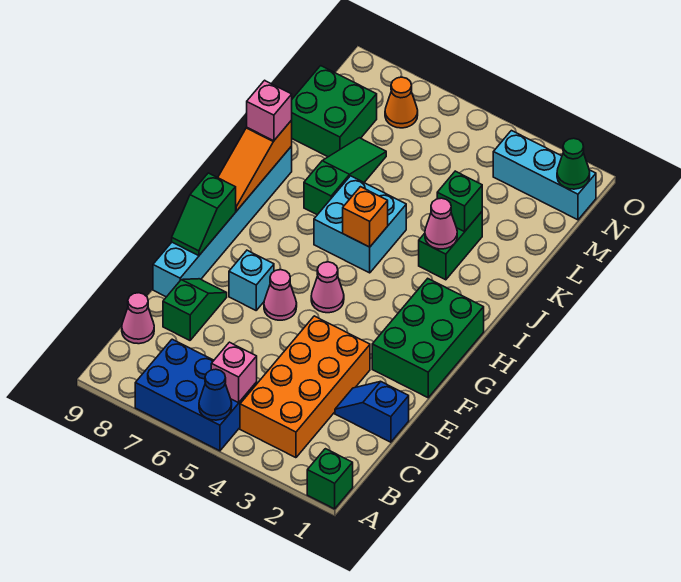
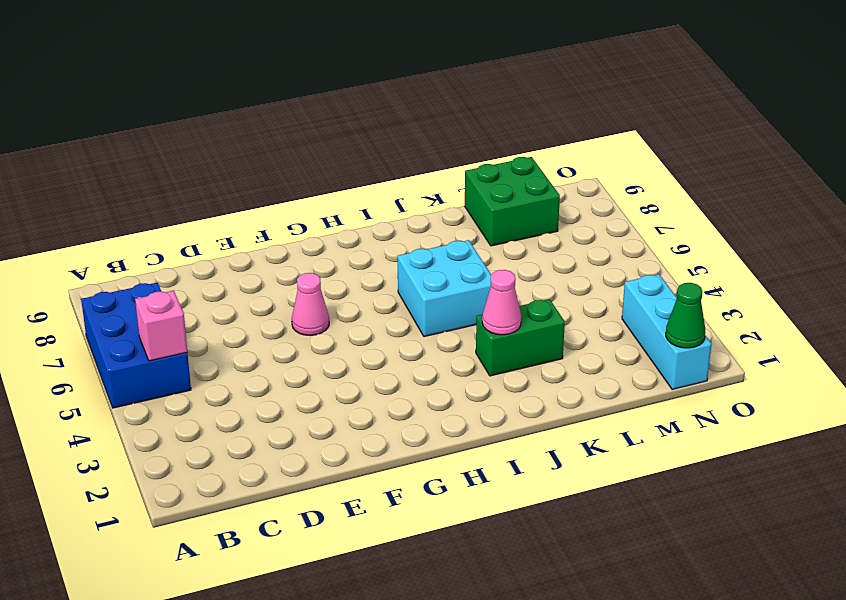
none -> green 1x1 brick [307,449,353,509]
none -> orange 2x4 brick [240,316,370,458]
none -> pink 1x1 cone [122,293,154,344]

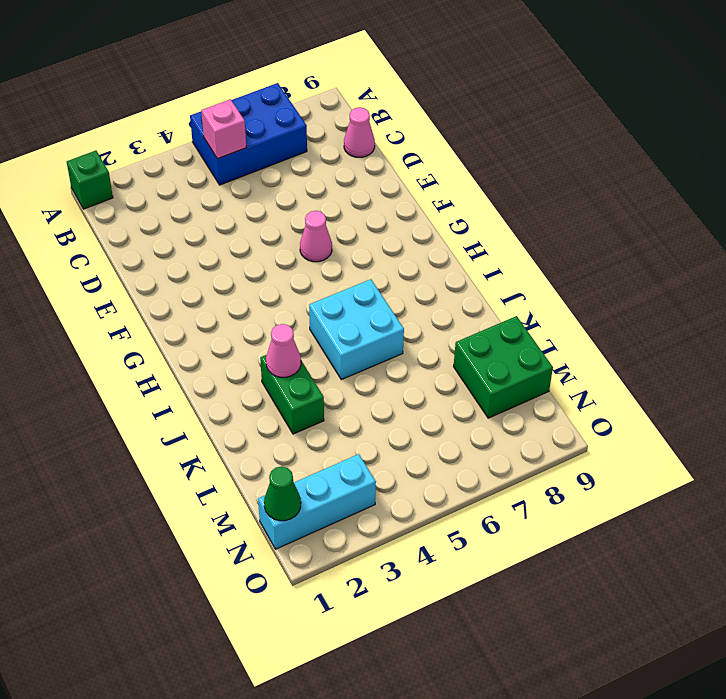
none -> orange 2x4 brick [240,316,370,458]
none -> blue 1x2 slope [335,382,409,442]
none -> green 1x2 slope [163,279,227,340]

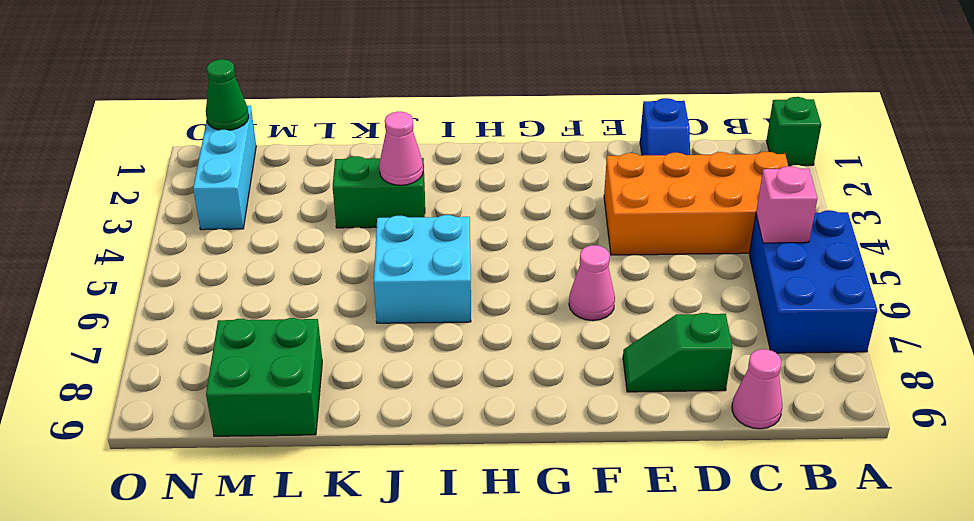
none -> cyan 1x6 brick [153,146,292,297]
none -> green 2x3 brick [372,279,484,398]
none -> cyan 1x1 brick [229,250,274,310]

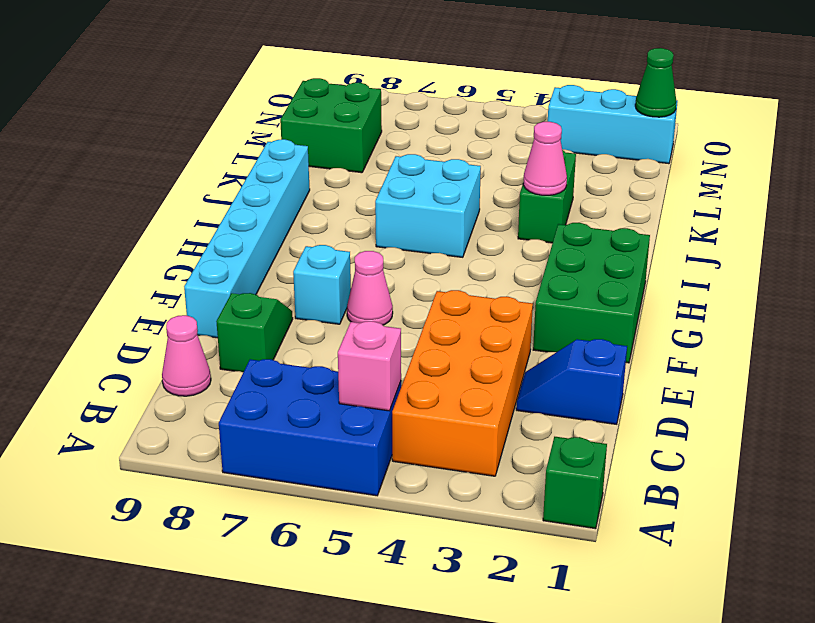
none -> pink 1x1 cone [311,262,344,313]
none -> green 1x3 slope [304,138,386,215]
none -> orange 1x1 cone [385,77,418,128]

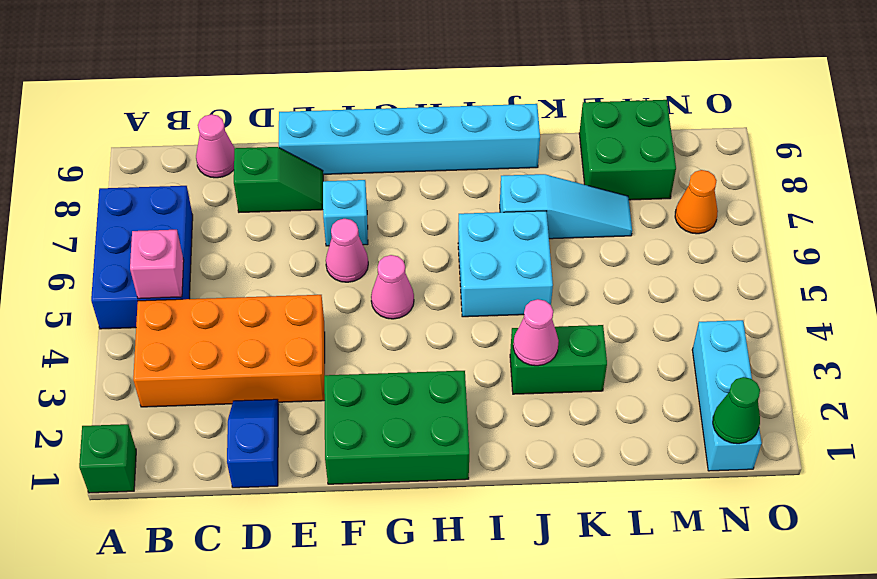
cyan 1x3 slope [500,174,632,239] -> green 1x3 slope [304,138,386,215]
none -> blue 1x1 cone [199,369,232,420]
none -> green 1x2 slope [172,173,236,256]
none -> orange 1x3 slope [218,120,292,211]

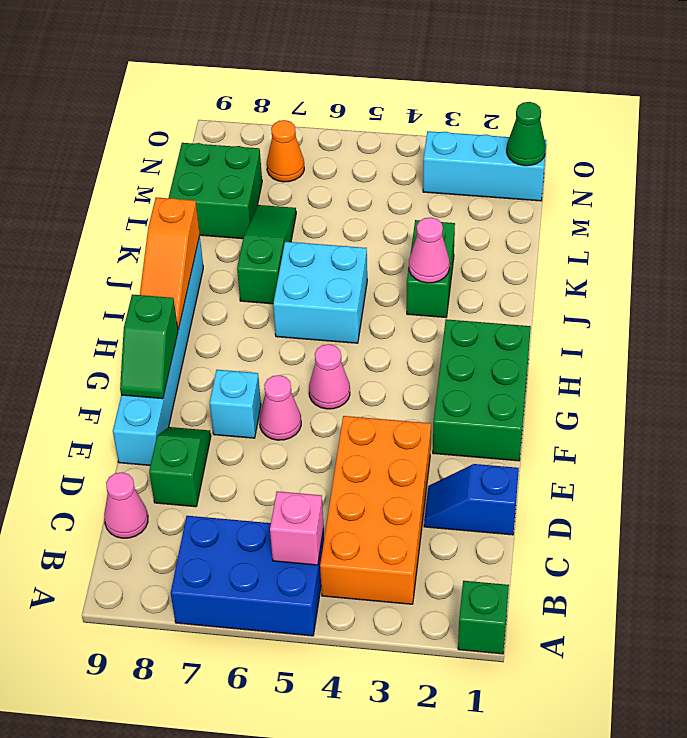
none -> blue 1x1 cone [199,369,232,420]
none -> orange 1x1 brick [343,187,388,247]
none -> green 1x1 brick [437,171,482,232]

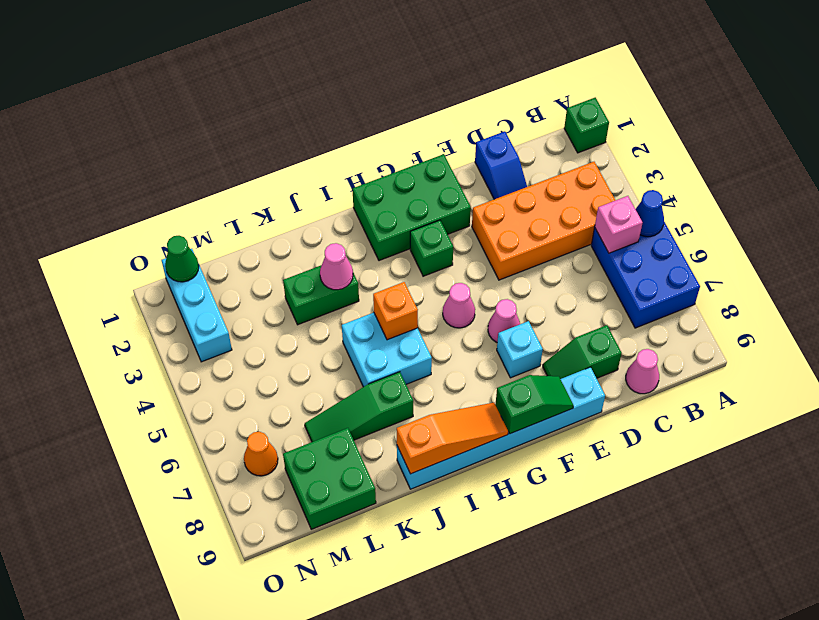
green 1x1 brick [410,220,453,276] -> green 1x1 brick moved to [437,171,482,232]
none -> pink 1x1 brick [247,80,292,141]

